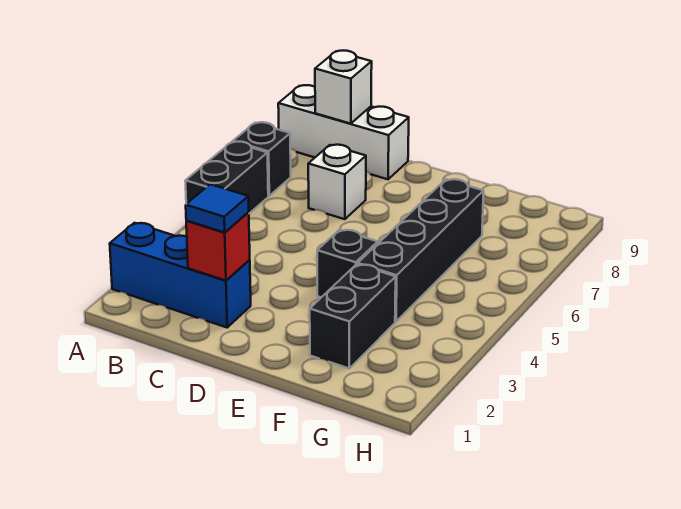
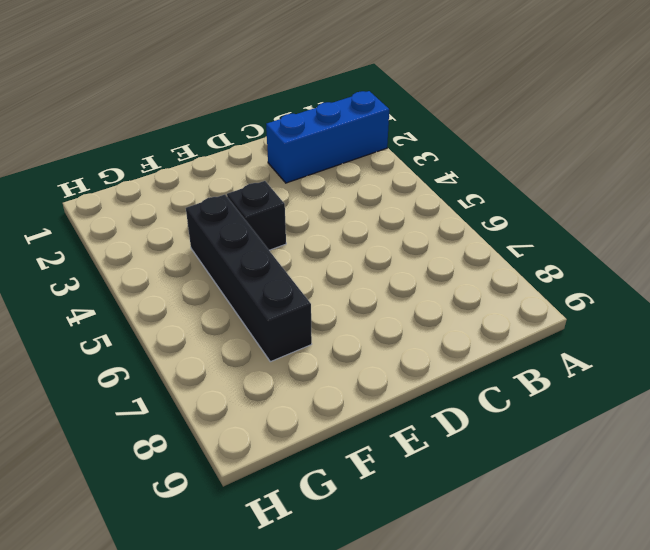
none -> black 1x2 brick [185,142,268,213]
none -> black 1x1 brick [233,122,291,196]

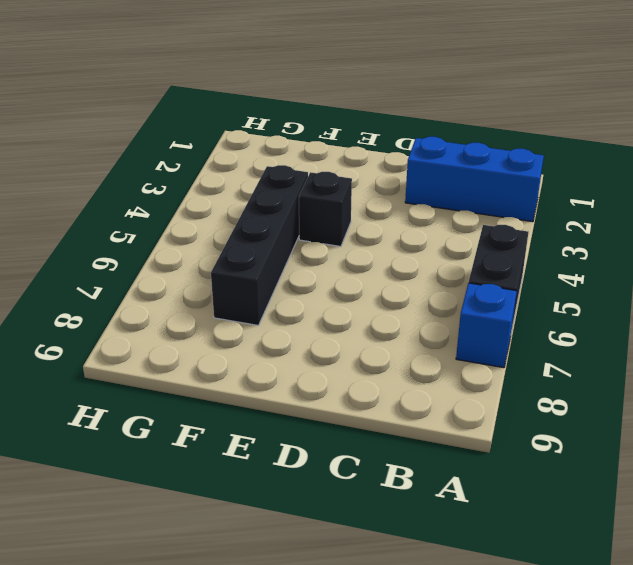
blue 1x1 brick [456,283,517,368] -> black 1x1 brick [233,122,291,196]
none -> white 1x3 brick [278,85,409,179]
none -> white 1x1 brick [308,145,366,219]

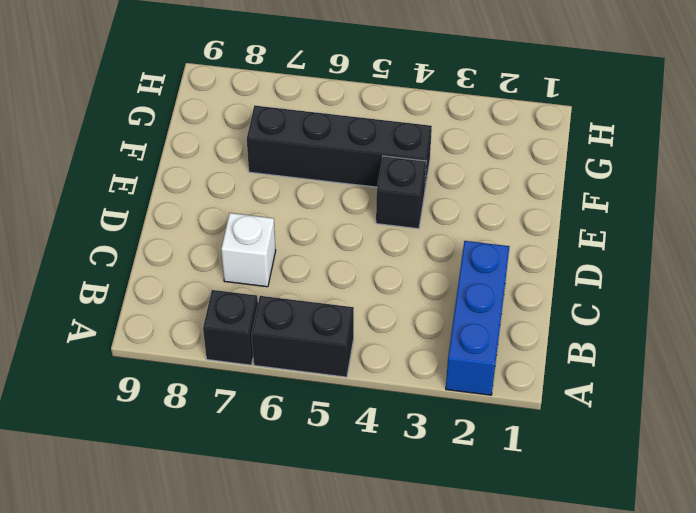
none -> white 1x3 brick [278,85,409,179]
none -> black 1x2 brick [310,264,396,368]

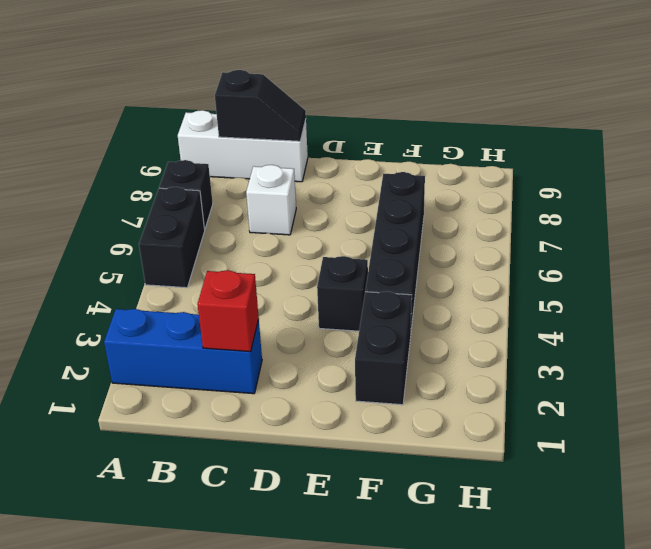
black 1x2 slope [215,70,306,141] -> white 1x1 brick [315,50,372,124]
none -> blue 1x1 tile [186,184,249,232]

